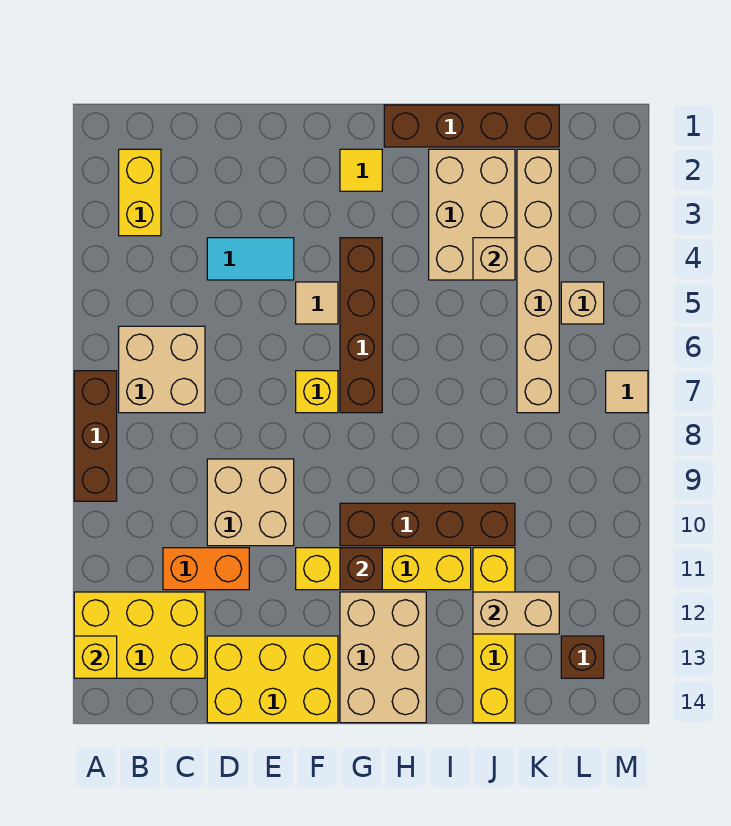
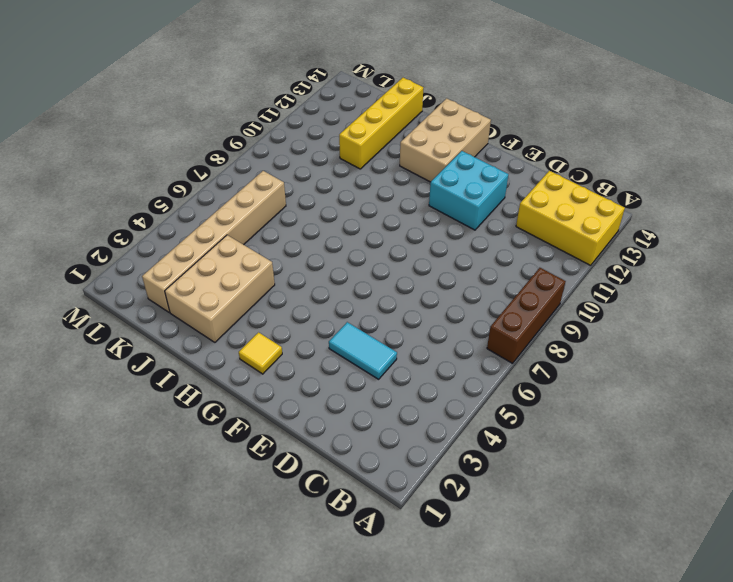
cyan 2x2 brick [429,151,508,230] -> yellow 1x4 brick [296,548,471,590]
none -> yellow 1x2 brick [119,149,161,236]
none -> tan 2x2 brick [119,326,205,413]
none -> orange 1x2 brick [163,548,249,590]

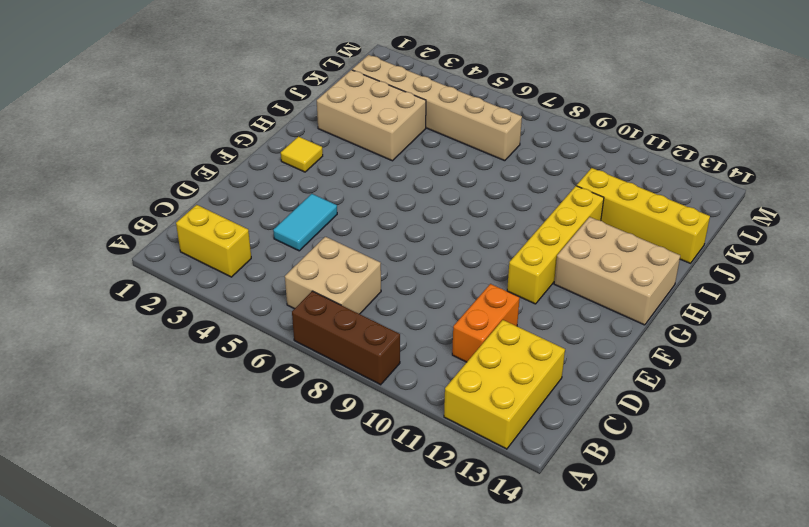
none -> tan 2x2 brick [207,459,294,546]
none -> yellow 2x3 brick [207,636,338,723]
none -> tan 1x1 tile [296,282,338,324]

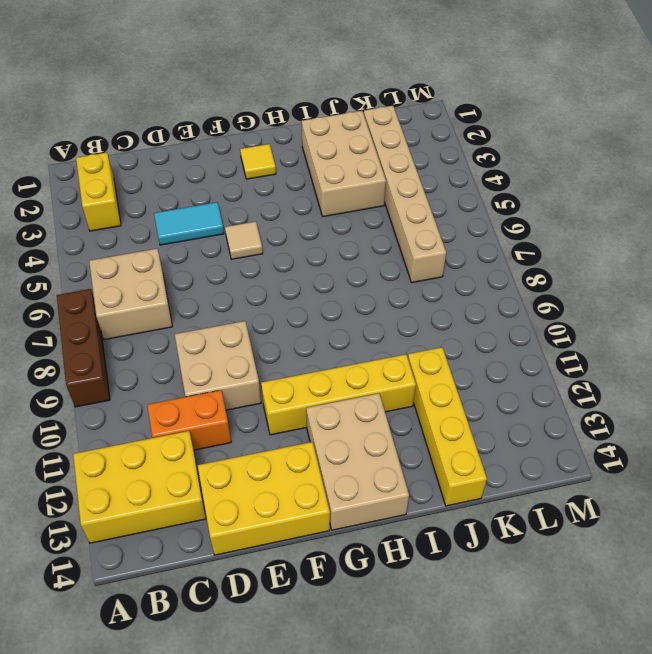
none -> yellow 1x1 brick [296,371,338,413]
none -> brown 1x4 brick [340,238,382,413]
none -> brown 1x4 brick [340,503,515,546]

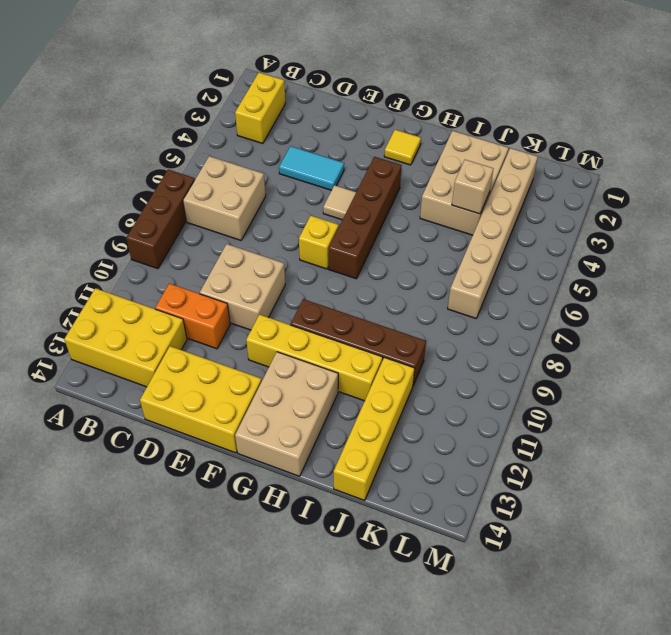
none -> brown 1x4 brick [384,105,559,147]
none -> tan 1x1 brick [561,282,604,324]
none -> brown 1x1 brick [561,636,604,678]

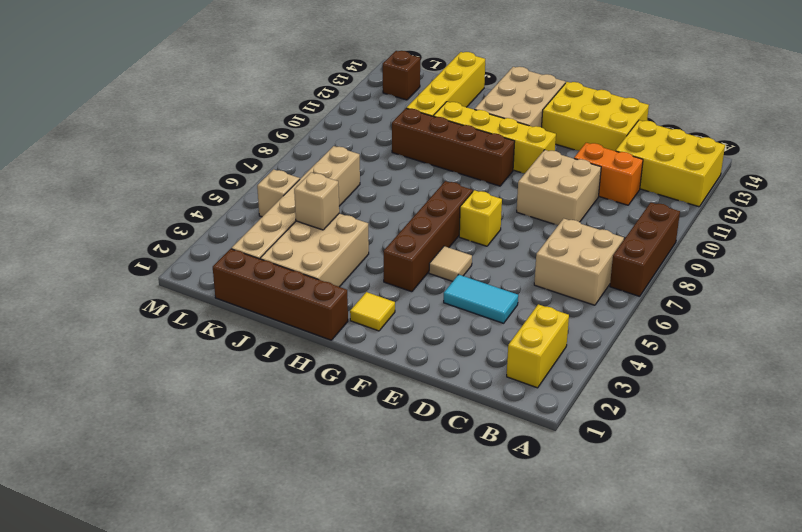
none -> tan 1x1 tile [606,371,648,413]
none -> yellow 1x1 brick [74,636,117,678]
none -> brown 1x1 brick [340,548,382,590]

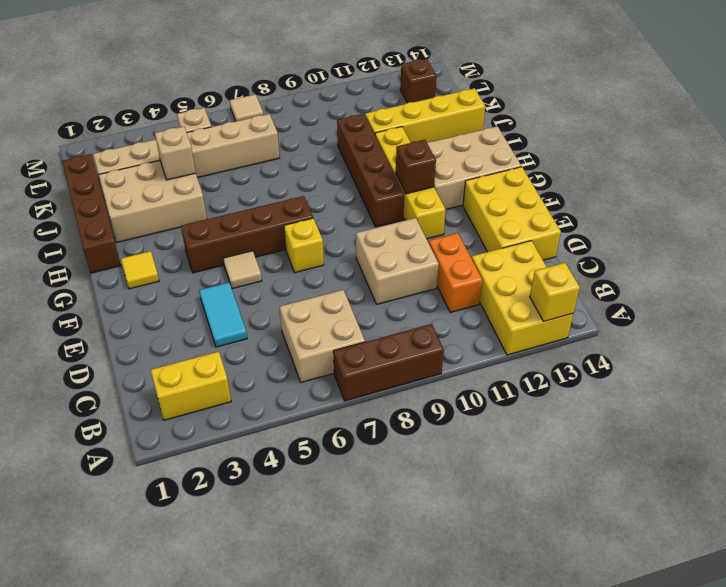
none -> tan 1x2 brick [473,592,559,634]

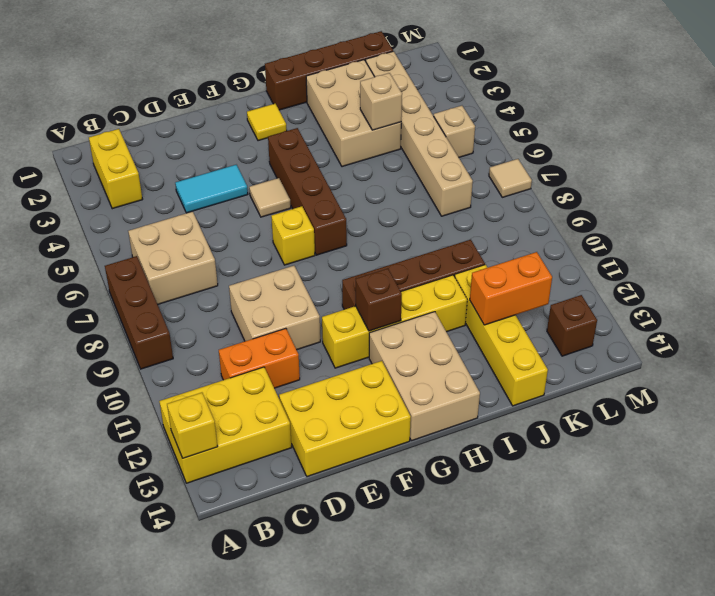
orange 1x2 brick [470,252,552,325] -> tan 1x2 brick [473,592,559,634]

